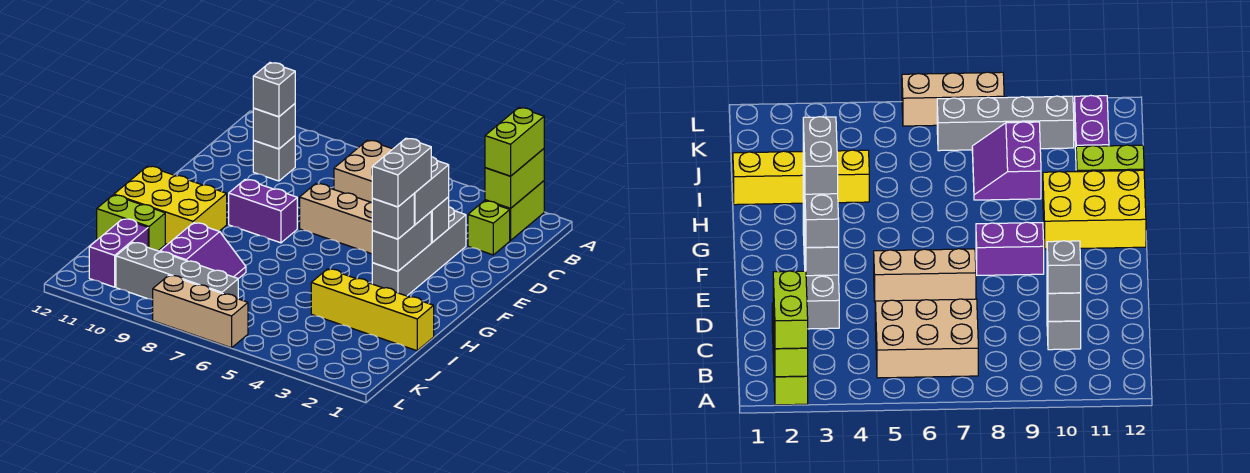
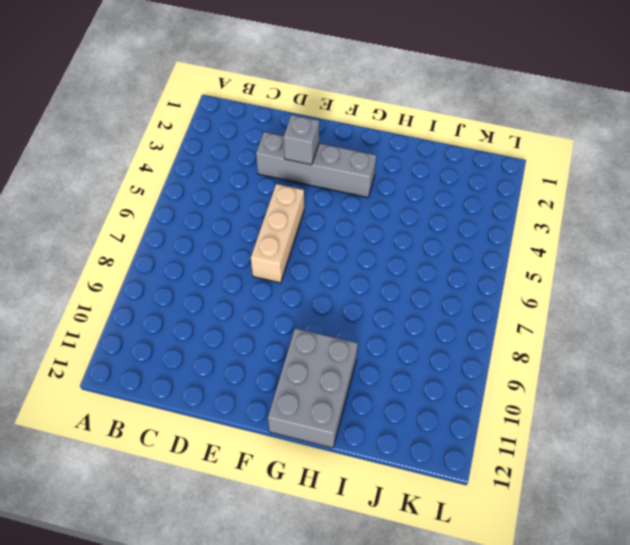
grey 2x3 brick [268,328,358,448] -> yellow 2x3 brick [114,166,227,244]
none -> lime 1x2 brick [485,181,544,241]
none -> tan 2x3 brick [334,140,392,203]
none -> lime 1x1 brick [468,201,510,255]

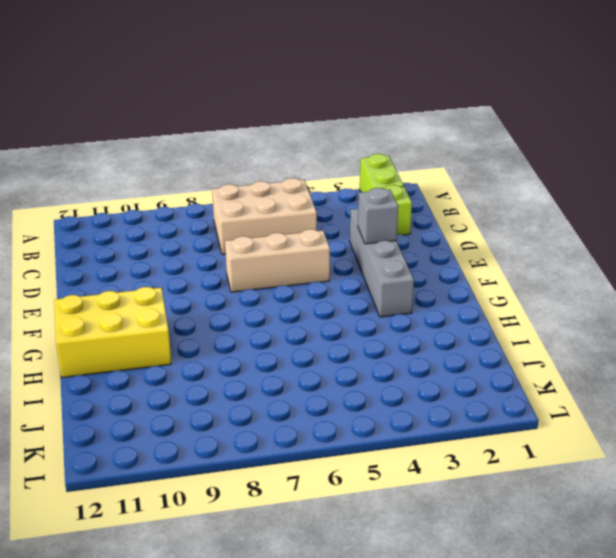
none -> grey 1x1 brick [253,136,295,181]
none -> purple 1x2 brick [229,179,297,243]
none -> yellow 1x4 brick [311,269,434,351]

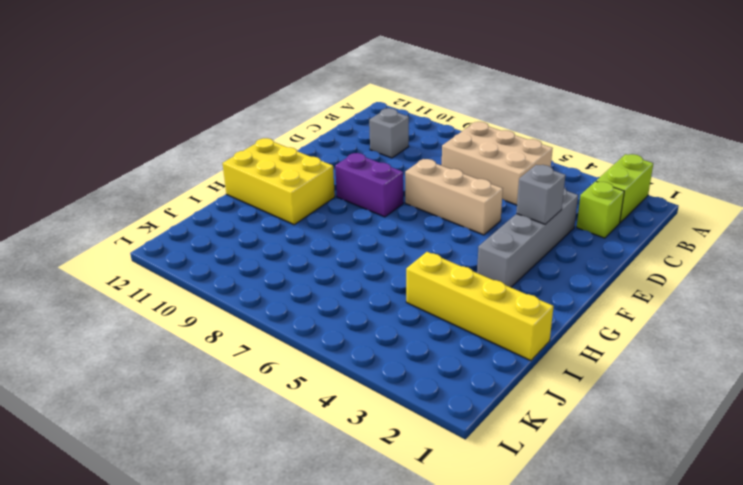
none -> purple 2x2 slope [160,223,246,279]
none -> lime 1x2 brick [97,195,165,251]
none -> purple 1x2 brick [89,219,148,287]

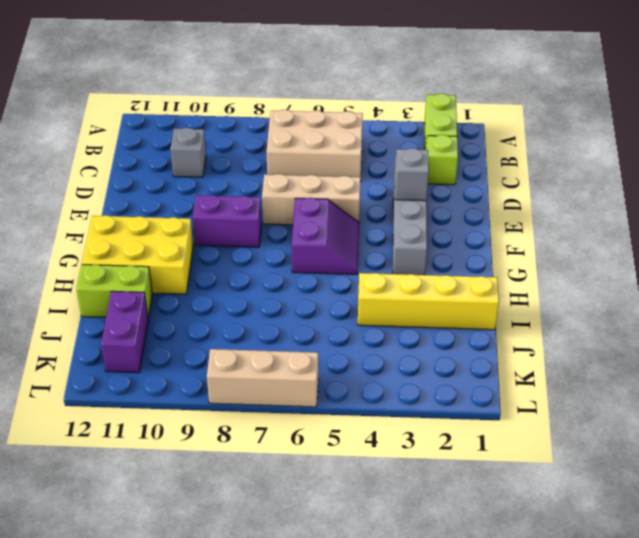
purple 2x2 slope [291,198,359,274] -> purple 2x2 slope moved to [160,223,246,279]
none -> grey 1x4 brick [116,242,238,300]
none -> lime 1x2 brick [485,149,544,208]
none -> grey 1x1 brick [253,104,295,149]

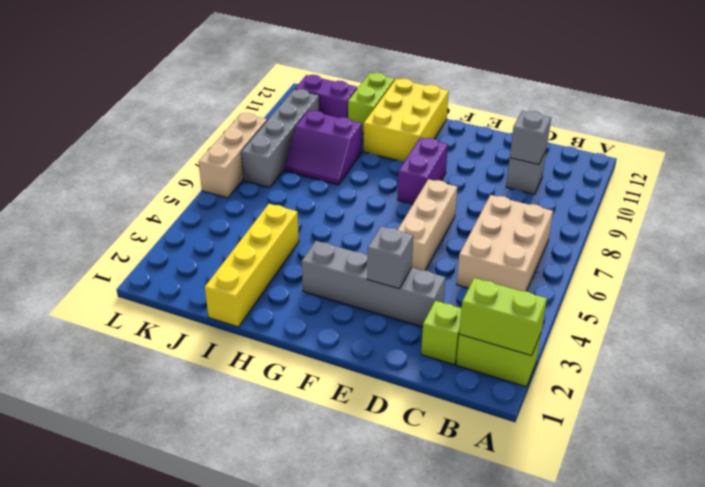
none -> grey 1x2 brick [372,212,431,271]
none -> lime 1x2 brick [485,108,544,176]
none -> grey 1x1 brick [253,63,295,117]

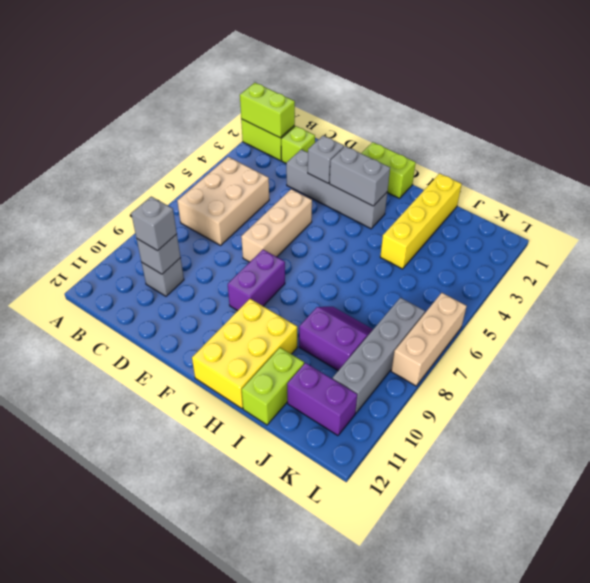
lime 1x2 brick [361,142,416,198] -> lime 1x2 brick moved to [485,108,544,176]
none -> grey 1x2 brick [414,157,449,225]
none -> grey 1x1 brick [372,194,414,239]
none -> grey 1x2 brick [372,138,431,207]

